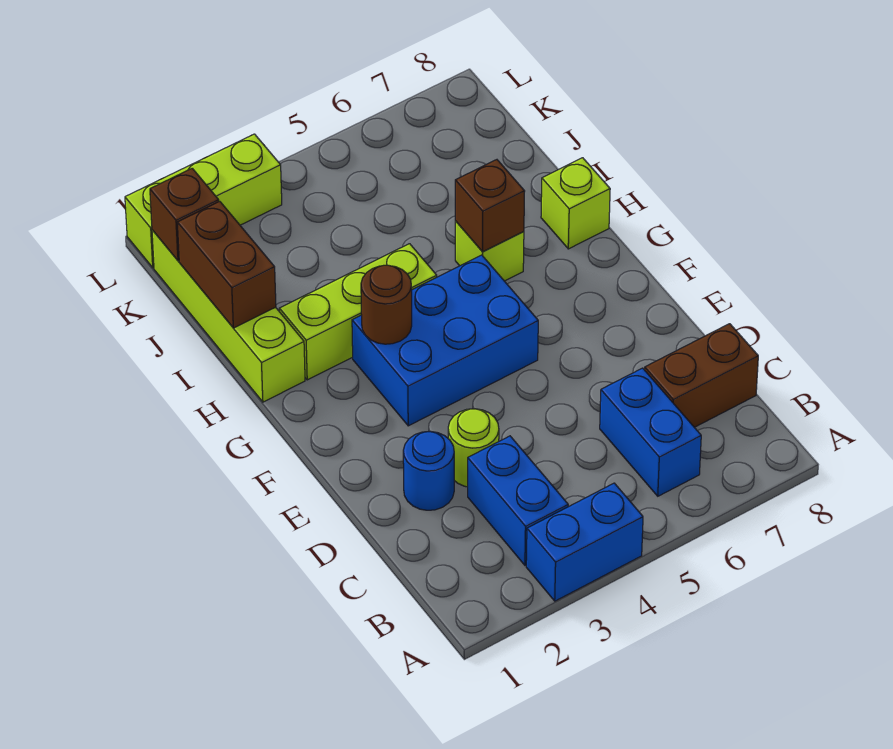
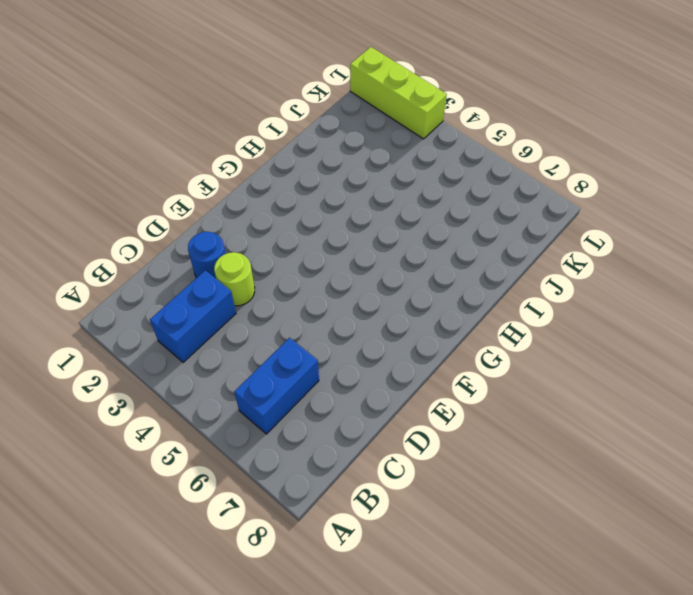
none -> blue 1x2 brick [526,483,643,601]
none -> brown 1x2 brick [645,324,758,427]
none -> blue 2x3 brick [352,255,538,426]

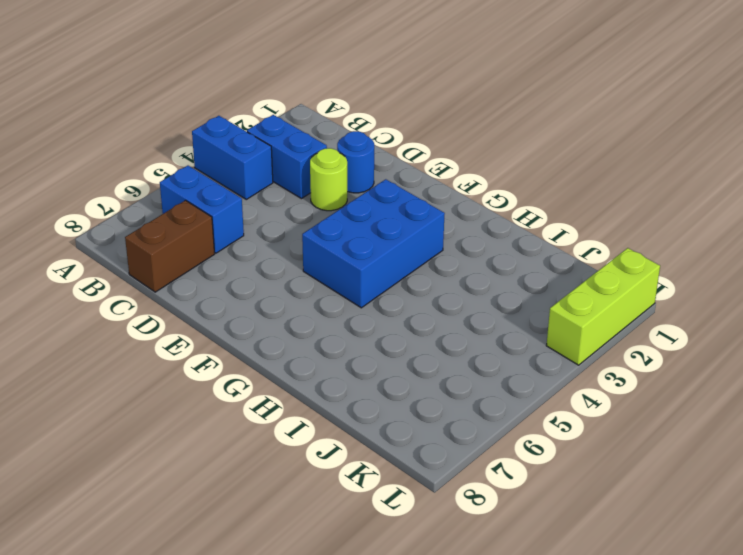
blue 1x2 brick [192,116,273,199] -> blue 1x2 brick turned to [526,483,643,601]
none -> lime 1x4 brick [152,230,305,402]
none -> lime 1x3 brick [279,244,437,380]
none -> lime 1x1 brick [455,221,524,281]

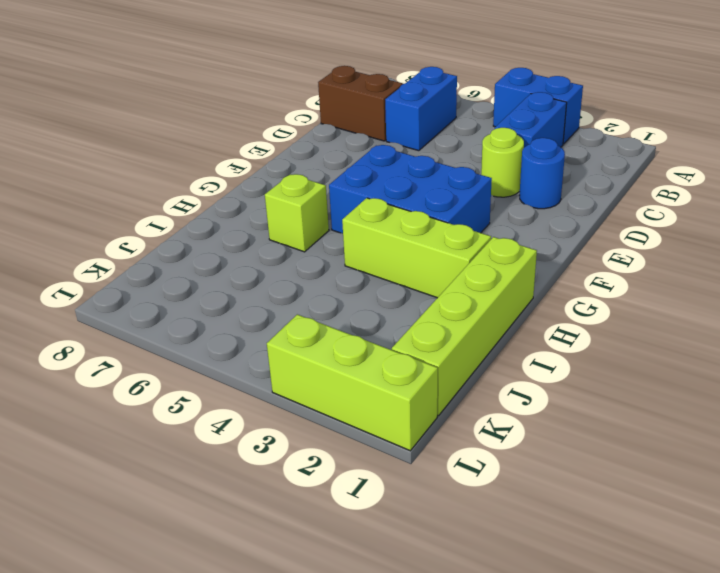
none -> lime 1x1 brick [541,158,610,249]
none -> brown 1x1 round brick [361,265,412,344]
none -> brown 1x1 brick [455,160,525,252]

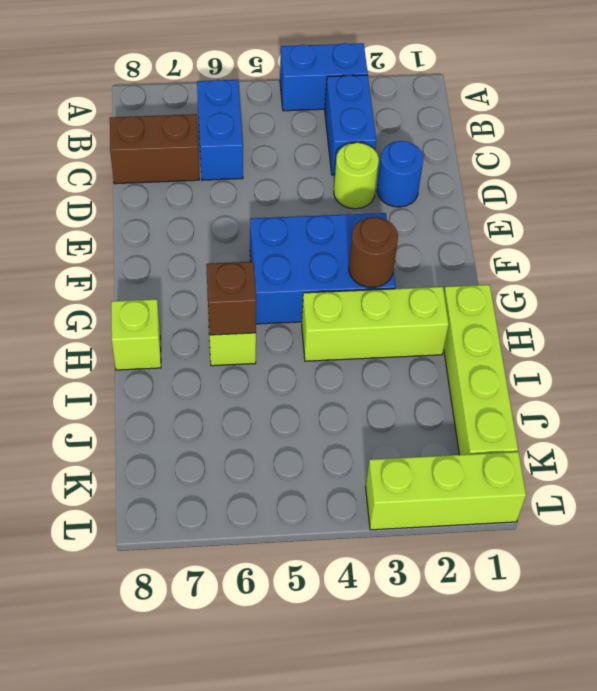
none -> brown 1x2 brick [177,202,276,328]
none -> brown 1x1 brick [150,168,219,261]

